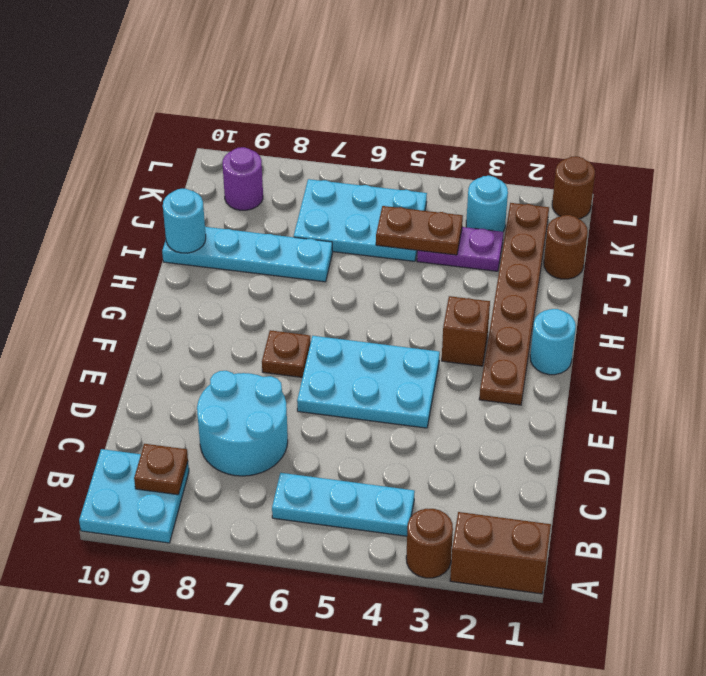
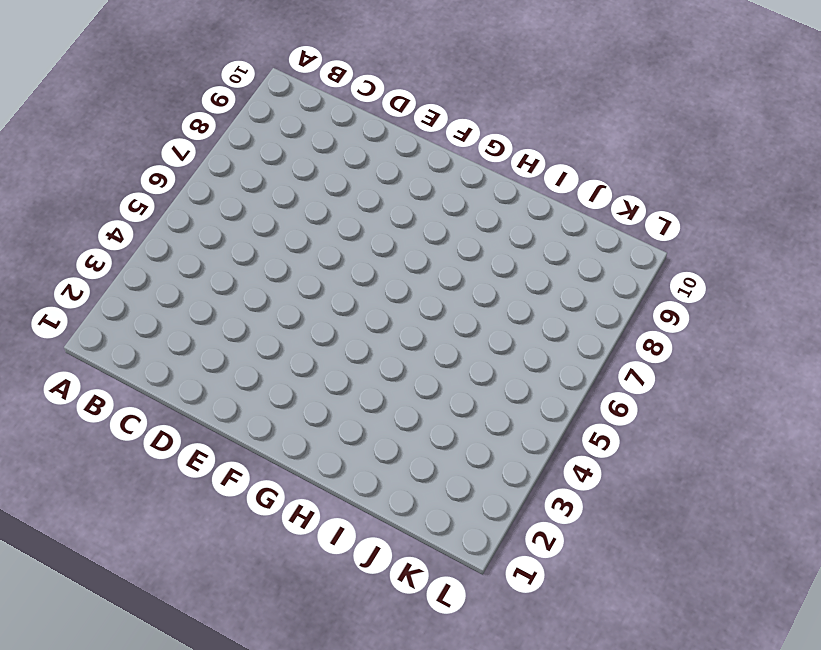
none -> brown 1x2 brick [450,512,551,594]
none -> brown 1x1 round brick [406,509,453,578]
none -> cyan 2x2 plate [79,449,189,543]

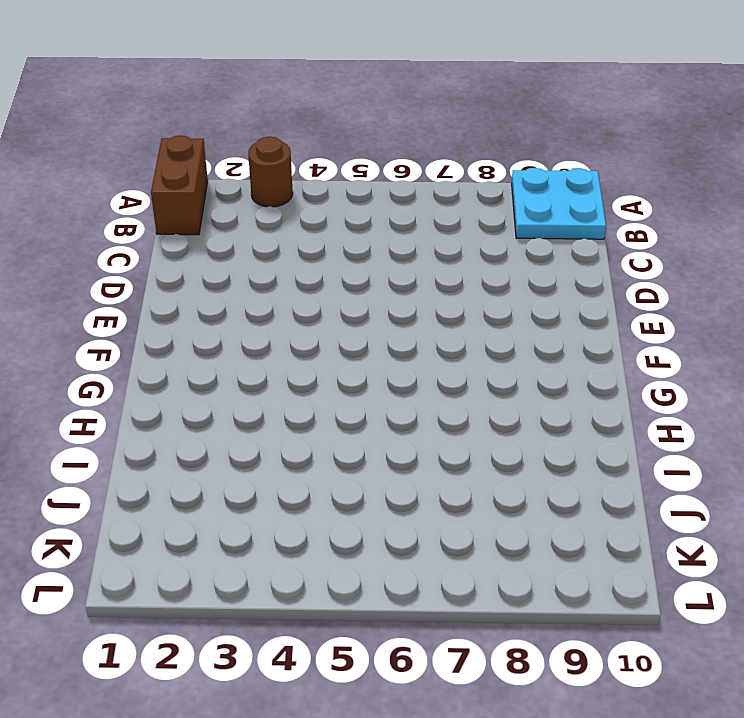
brown 1x2 brick [151,136,208,235] -> brown 1x2 brick turned to [450,512,551,594]
none -> cyan 1x3 plate [272,473,415,536]
none -> cyan 2x2 round brick [197,371,288,476]
none -> cyan 2x3 plate [297,336,440,428]

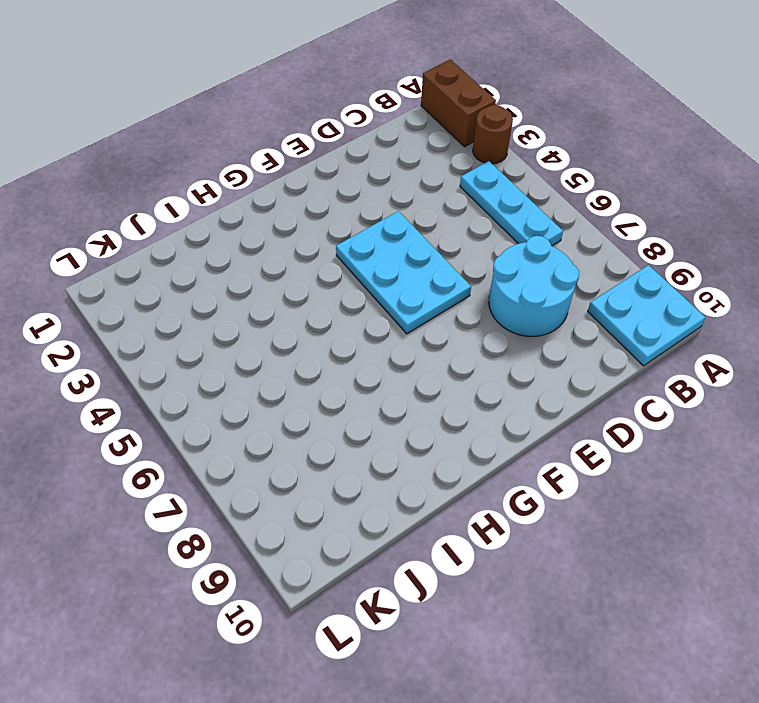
none -> brown 1x6 plate [479,203,549,405]
none -> brown 1x1 plate [262,330,311,377]
none -> cyan 1x1 round brick [530,309,576,375]

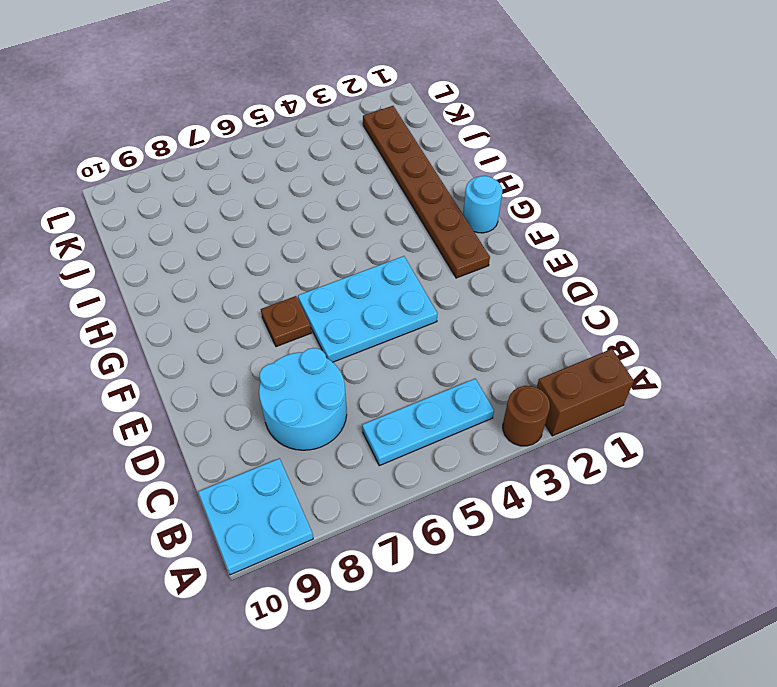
none -> brown 1x1 brick [442,296,490,366]
none -> cyan 1x4 plate [162,227,333,282]
none -> brown 1x1 round brick [544,215,588,279]

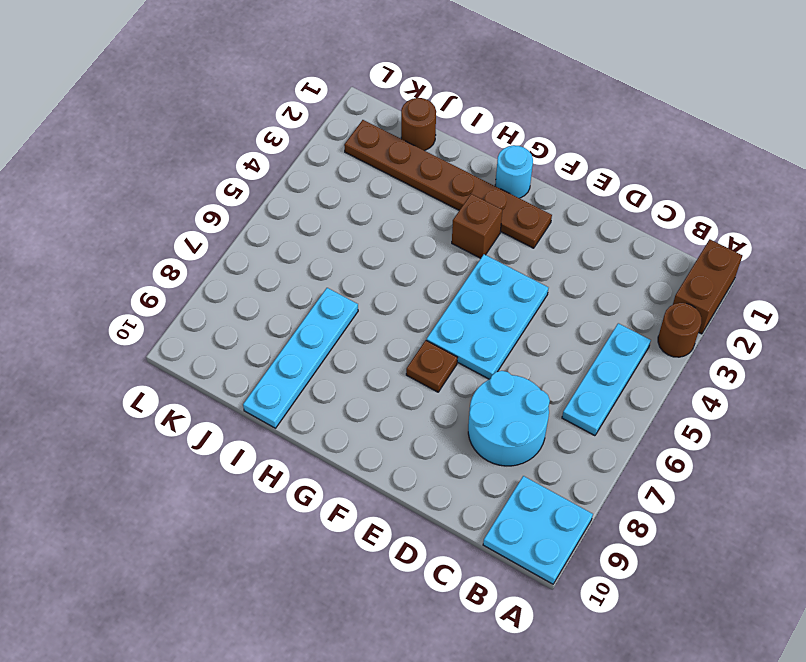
none -> purple 1x2 plate [417,227,503,271]
none -> cyan 2x3 plate [294,179,427,261]
none -> cyan 1x1 round brick [466,176,508,232]

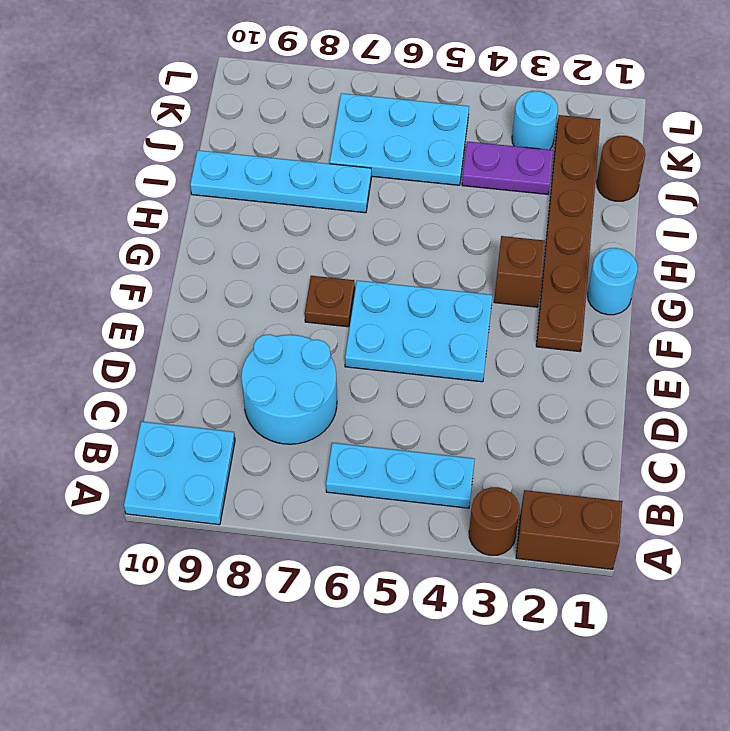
none -> purple 1x1 round brick [223,147,263,210]
none -> brown 1x1 round brick [552,156,595,219]
none -> brown 1x1 plate [134,444,188,495]

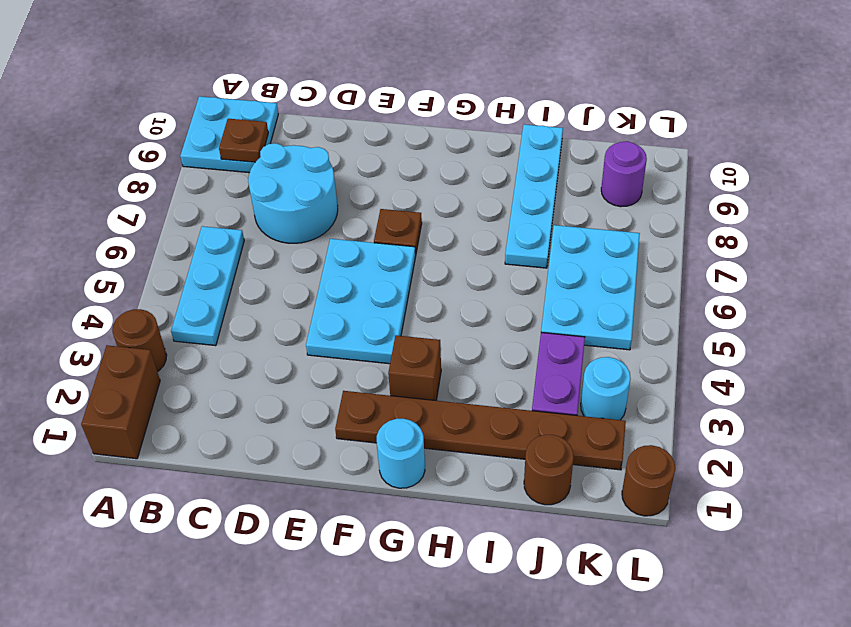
none -> cyan 1x1 round brick [163,189,206,253]
none -> brown 1x2 plate [376,206,463,255]

